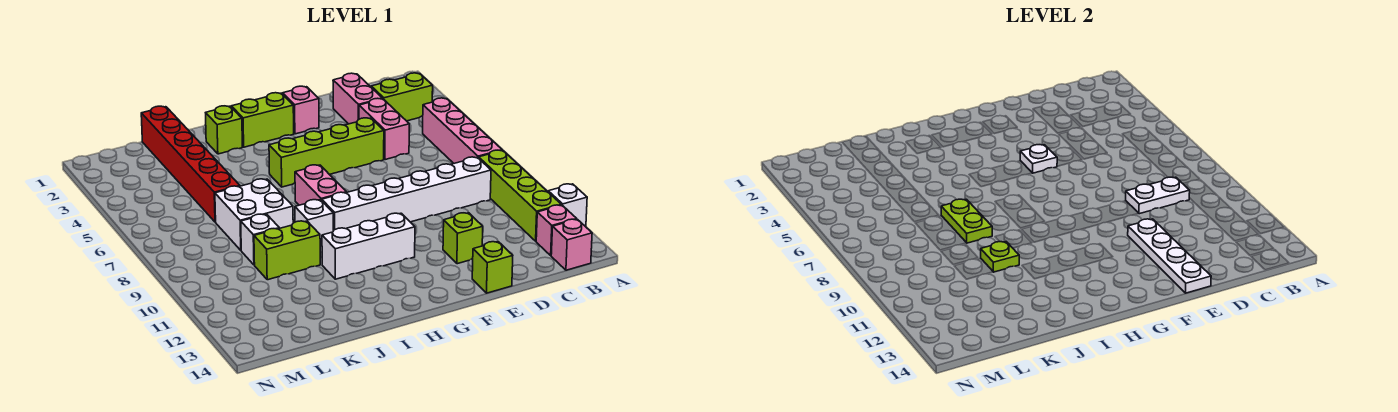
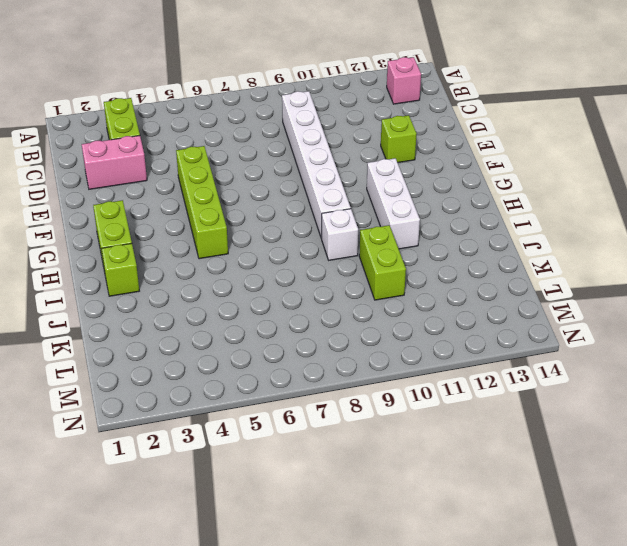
none -> white 1x1 brick [548,184,587,227]
none -> pink 1x4 brick [423,98,502,163]
none -> lime 1x4 brick [479,150,561,241]

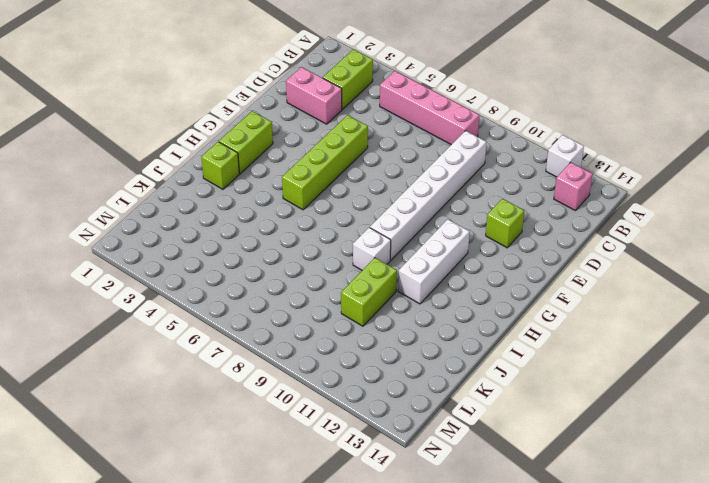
none -> lime 1x4 brick [479,150,561,241]
none -> pink 1x1 brick [551,219,592,270]
none -> pink 1x2 brick [359,98,409,160]

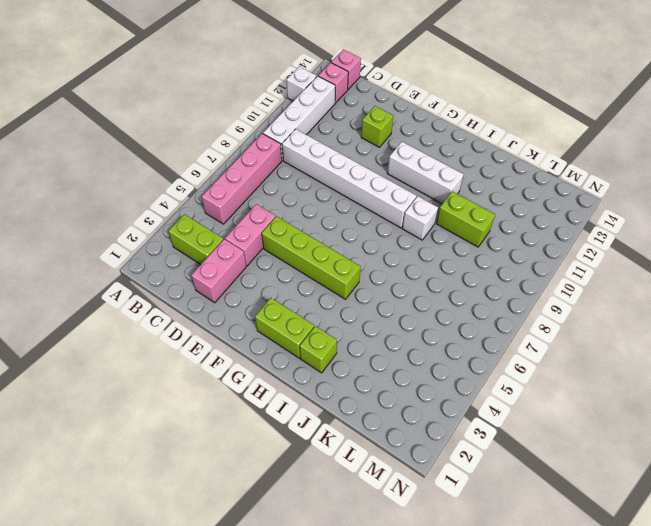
white 1x4 brick [263,76,335,160] -> lime 1x4 brick [479,150,561,241]
none -> lime 1x1 brick [472,242,513,293]
none -> pink 1x1 brick [283,86,319,134]
none -> pink 1x2 brick [295,165,346,205]

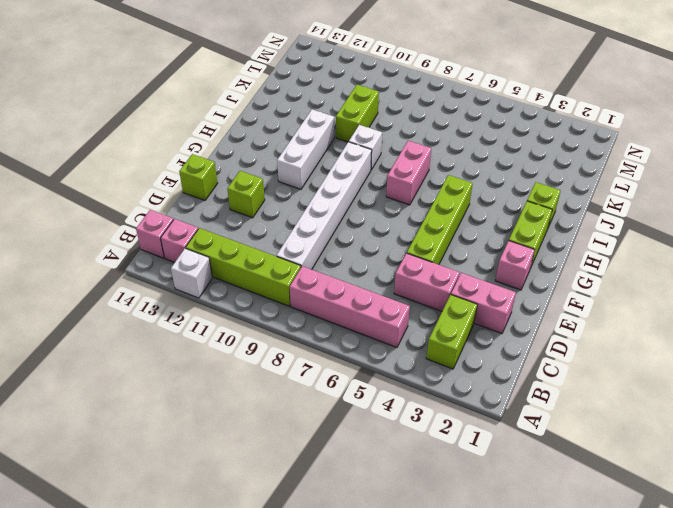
pink 1x2 brick [386,141,431,205] -> pink 1x2 brick turned to [295,165,346,205]
none -> white 2x2 brick [215,179,293,250]
none -> red 1x6 brick [141,106,240,222]
none -> white 1x1 brick [241,214,279,265]

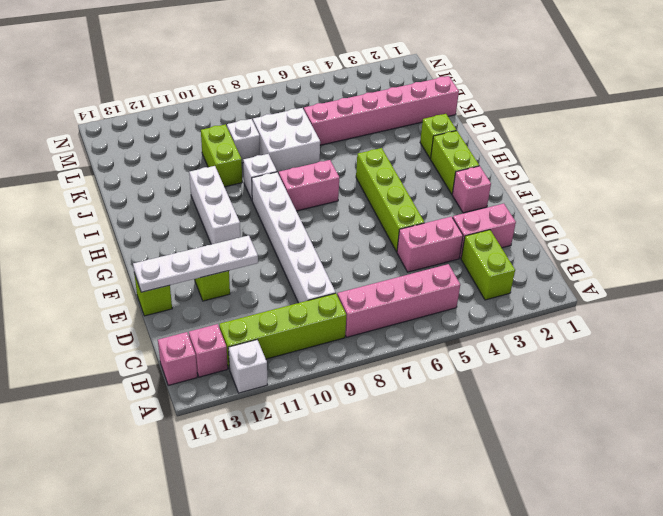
pink 1x6 brick [304,76,459,145] -> red 1x6 brick [141,106,240,222]
none -> white 1x2 plate [1126,177,1190,214]
none -> white 1x1 plate [1020,145,1057,173]
none -> lime 1x2 plate [941,199,992,243]

